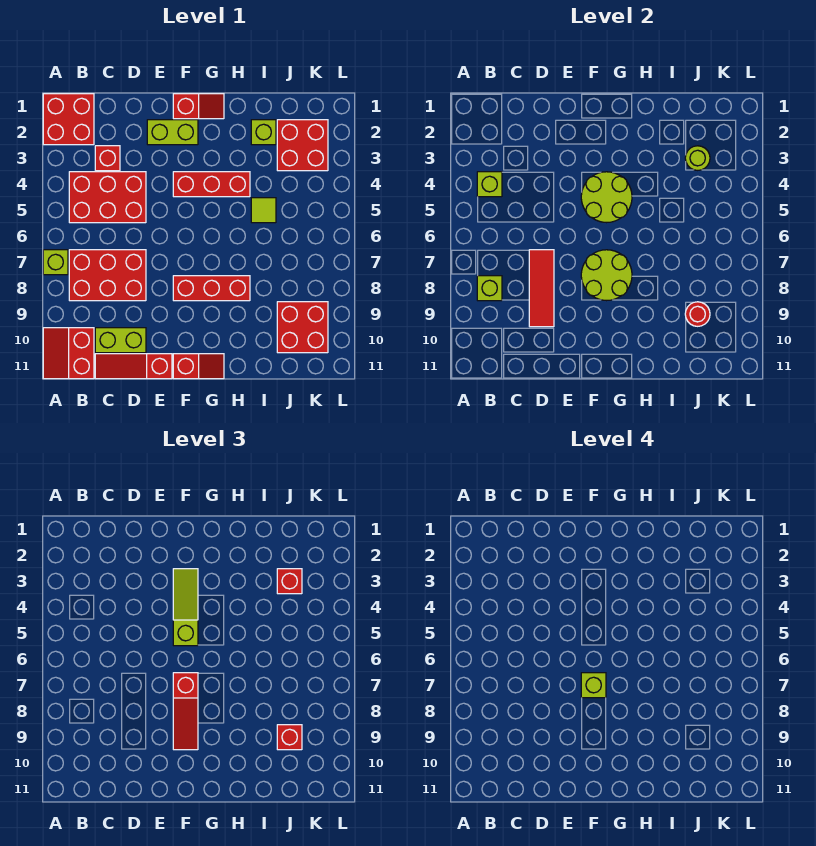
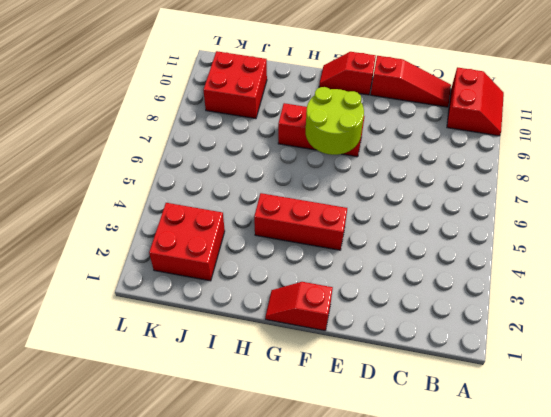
none -> red 2x2 brick [43,94,94,145]
none -> lime 1x1 brick [43,250,68,275]
none -> red 2x3 brick [69,172,146,223]

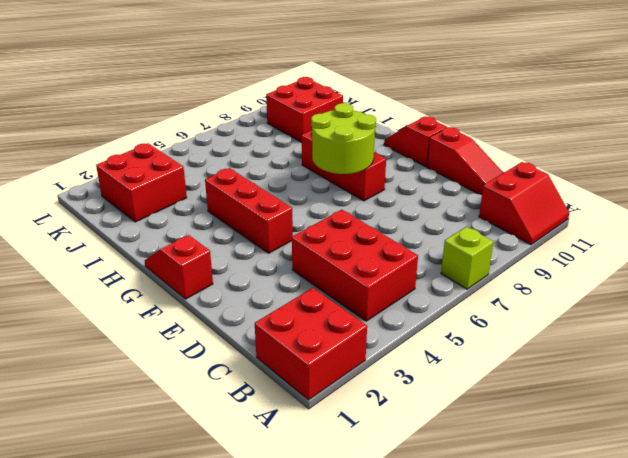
none -> red 2x3 brick [69,250,146,301]
none -> red 1x1 brick [95,146,120,171]
none -> lime 1x2 brick [95,328,146,353]

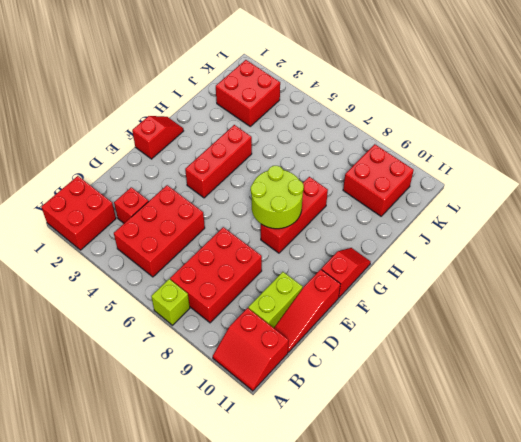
none -> lime 1x2 brick [147,120,198,145]
none -> lime 1x1 brick [251,120,276,145]
none -> lime 1x1 tile [251,198,276,223]

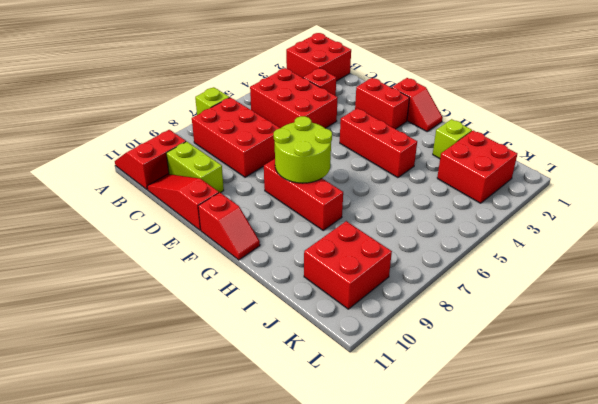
red 1x2 brick [355,78,410,129] -> lime 1x2 brick [147,120,198,145]
none -> lime 1x1 tile [251,198,276,223]
none -> lime 1x1 brick [477,172,502,197]
none -> lime 1x1 brick [477,276,502,301]

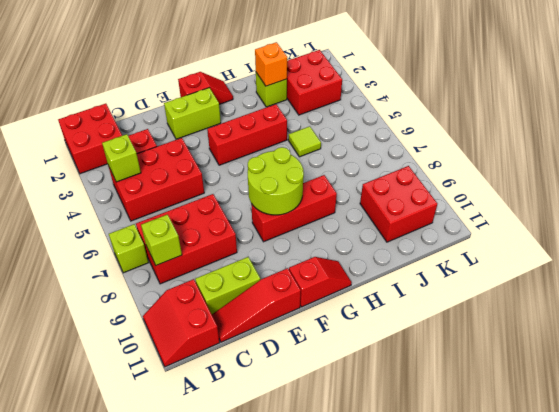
orange 1x1 brick [255,42,287,86] -> none
none -> red 1x3 tile [529,250,554,327]
none -> lime 2x2 round brick [581,172,632,223]
none -> lime 1x1 round brick [685,146,710,170]

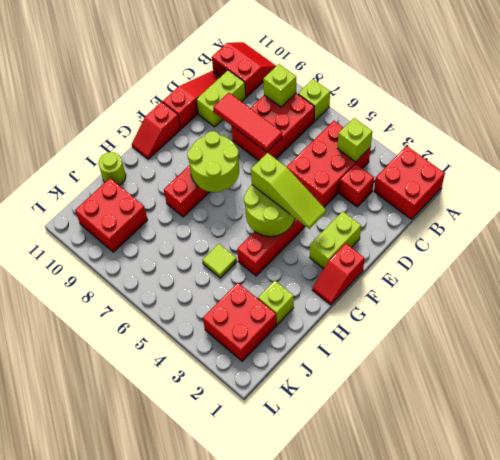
lime 1x1 round brick [99,152,126,185] -> lime 1x1 round brick moved to [685,146,710,170]
none -> red 1x1 round brick [685,302,710,326]
none -> red 1x3 slope [173,673,198,750]
none -> red 1x1 brick [277,569,302,594]

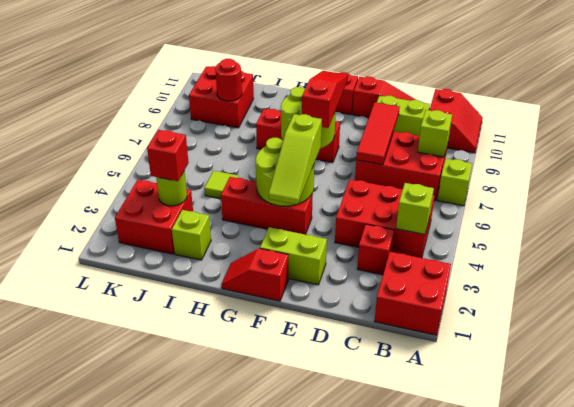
none -> red 1x1 brick [277,725,302,750]
none -> lime 1x1 brick [581,673,606,698]

